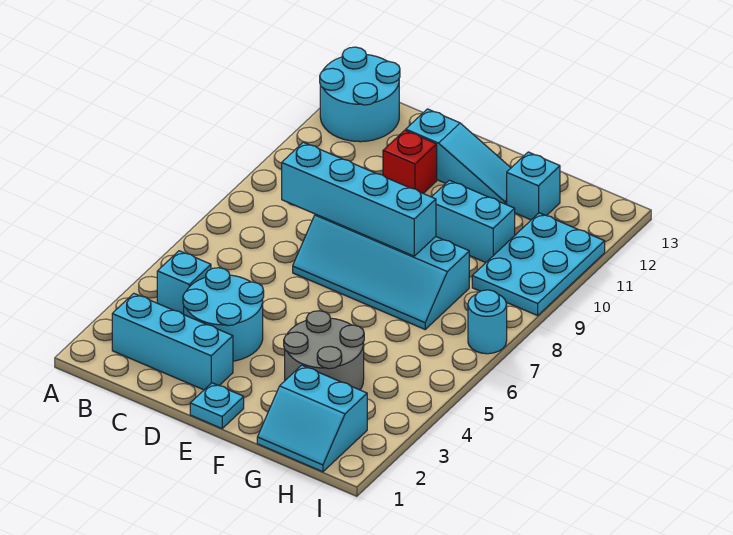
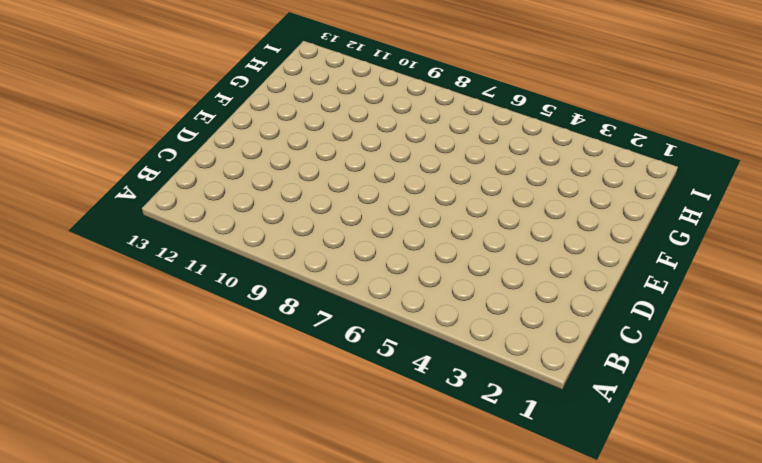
none -> cyan 2x2 round brick [320,47,400,142]
none -> cyan 1x3 brick [112,293,233,390]
none -> cyan 1x1 brick [157,251,211,315]

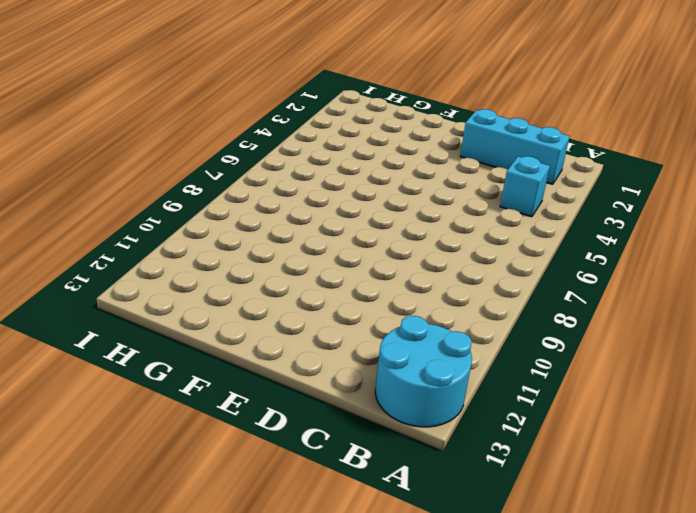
none -> cyan 2x2 round brick [183,268,264,361]
none -> cyan 2x4 slope [293,214,469,329]
none -> red 1x1 brick [383,130,437,193]

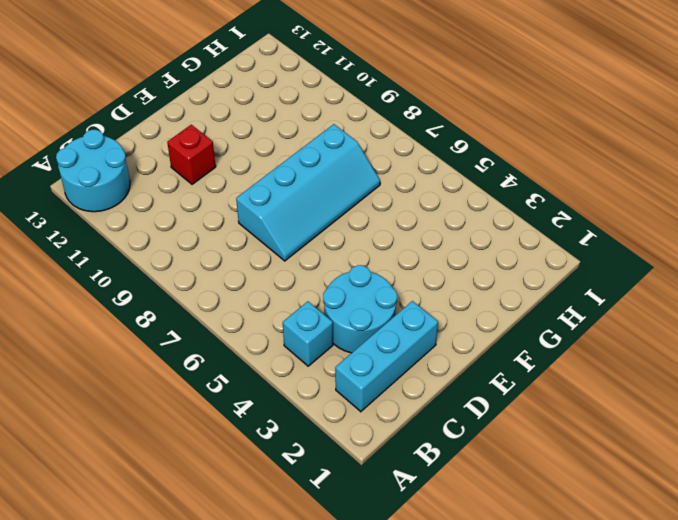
none -> cyan 1x3 slope [406,109,511,205]
none -> cyan 1x1 plate [190,383,244,429]
none -> grey 2x2 round brick [284,311,364,390]

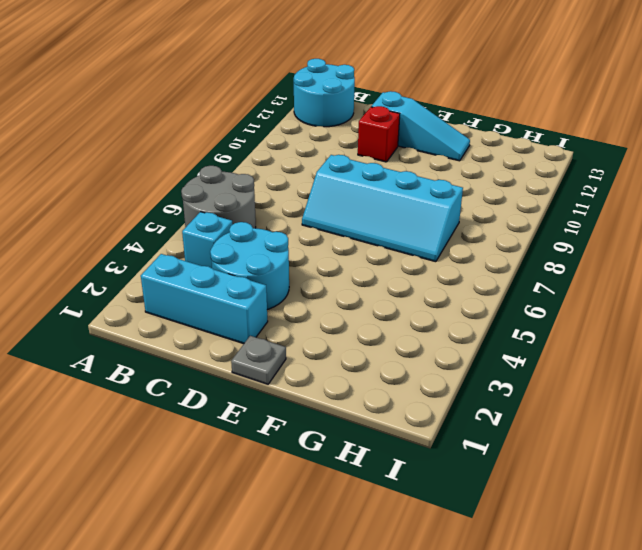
grey 2x2 round brick [181,166,256,228] -> grey 2x2 round brick moved to [284,311,364,390]
grey 1x1 plate [231,336,286,384] -> cyan 1x1 plate [190,383,244,429]
none -> cyan 1x2 brick [432,180,515,262]
none -> cyan 2x2 slope [257,365,367,472]
none -> cyan 1x1 brick [507,152,560,220]

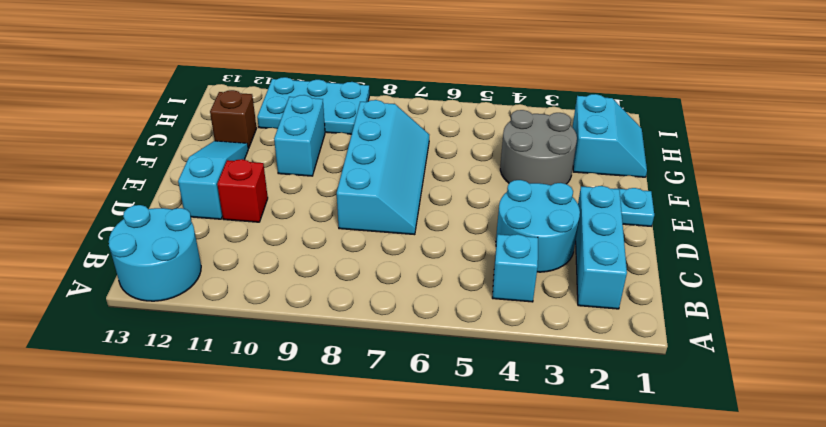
brown 1x1 brick [210,90,257,148] -> cyan 1x1 brick [507,152,560,220]
none -> cyan 1x1 round brick [468,290,507,354]
none -> cyan 1x4 brick [282,142,436,256]

